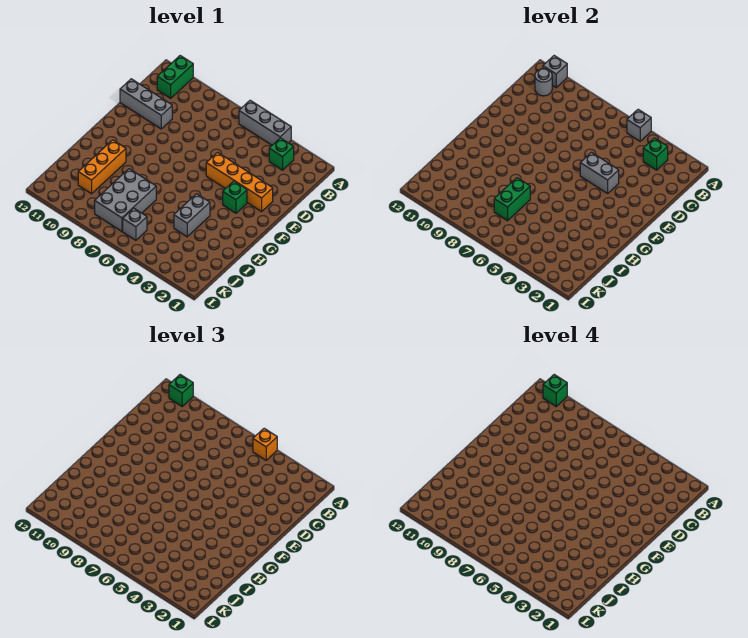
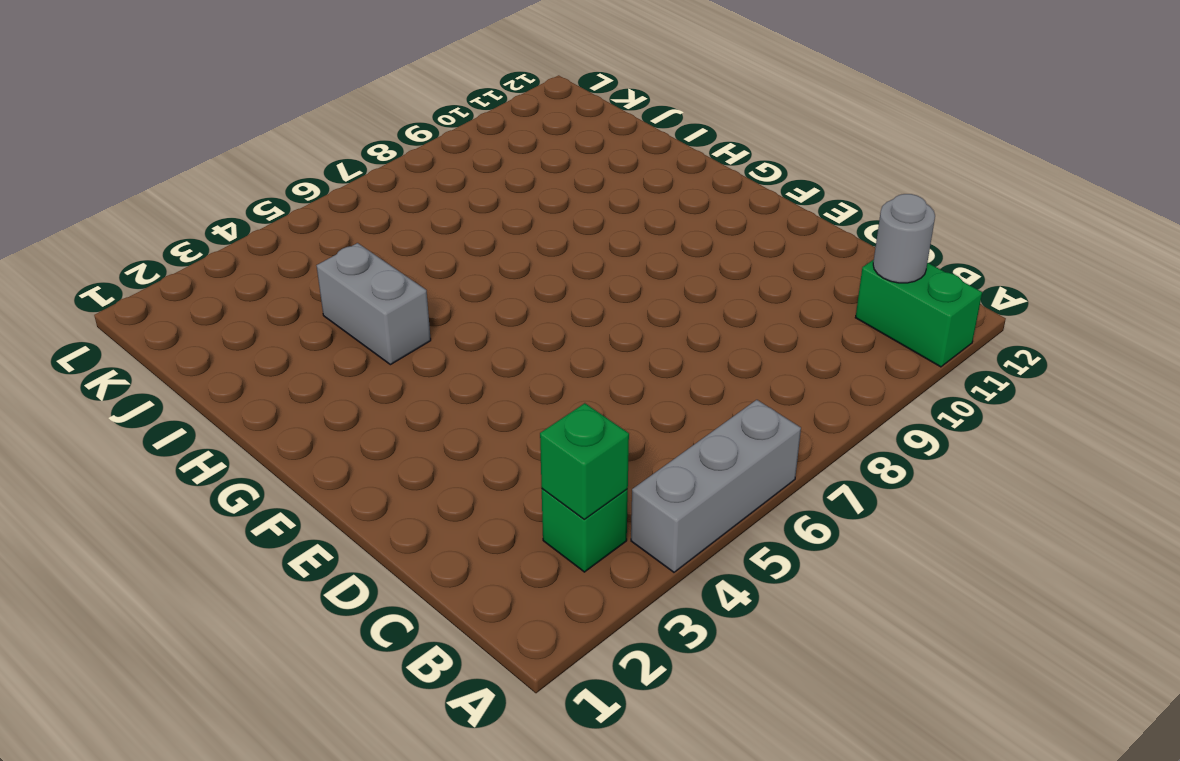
none -> grey 1x3 brick [120,79,172,129]
none -> orange 1x4 brick [206,153,273,211]
none -> green 1x1 brick [223,181,247,213]

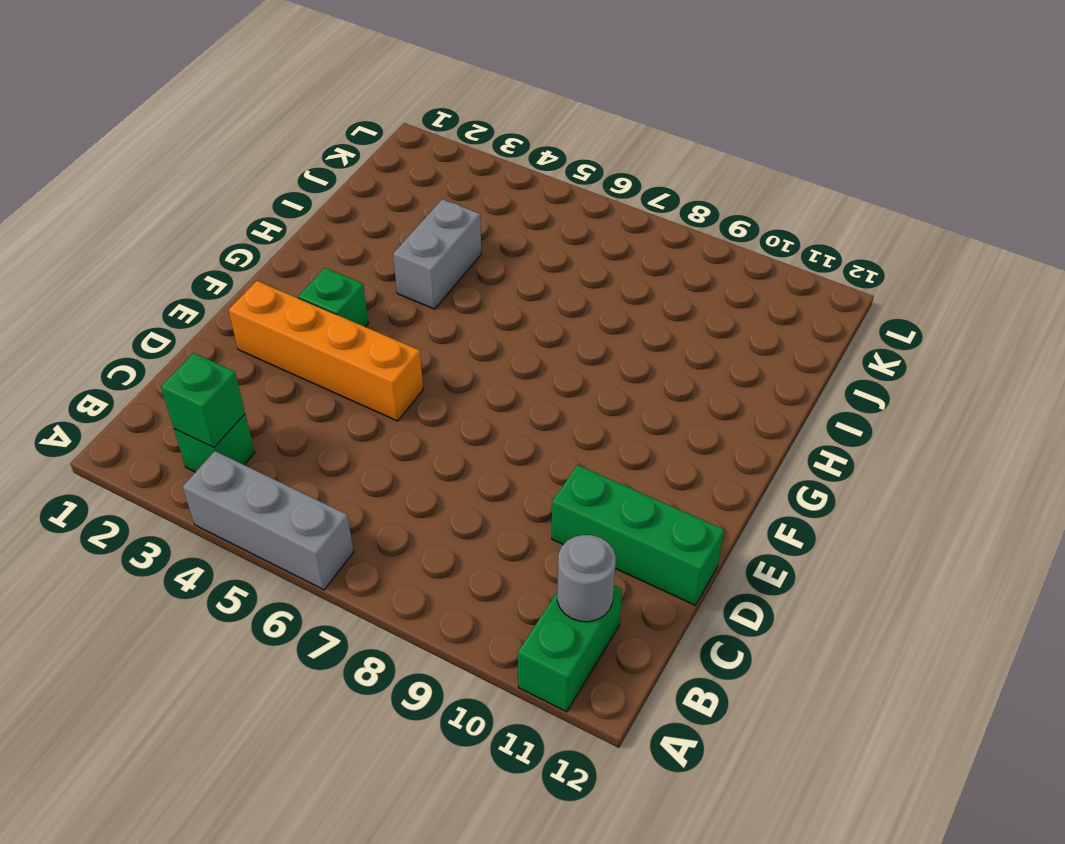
green 1x3 brick [552,465,724,605] -> grey 1x3 brick [120,79,172,129]
none -> orange 1x3 brick [78,140,126,194]
none -> grey 2x3 brick [95,169,156,231]
none -> grey 1x1 brick [123,208,147,240]

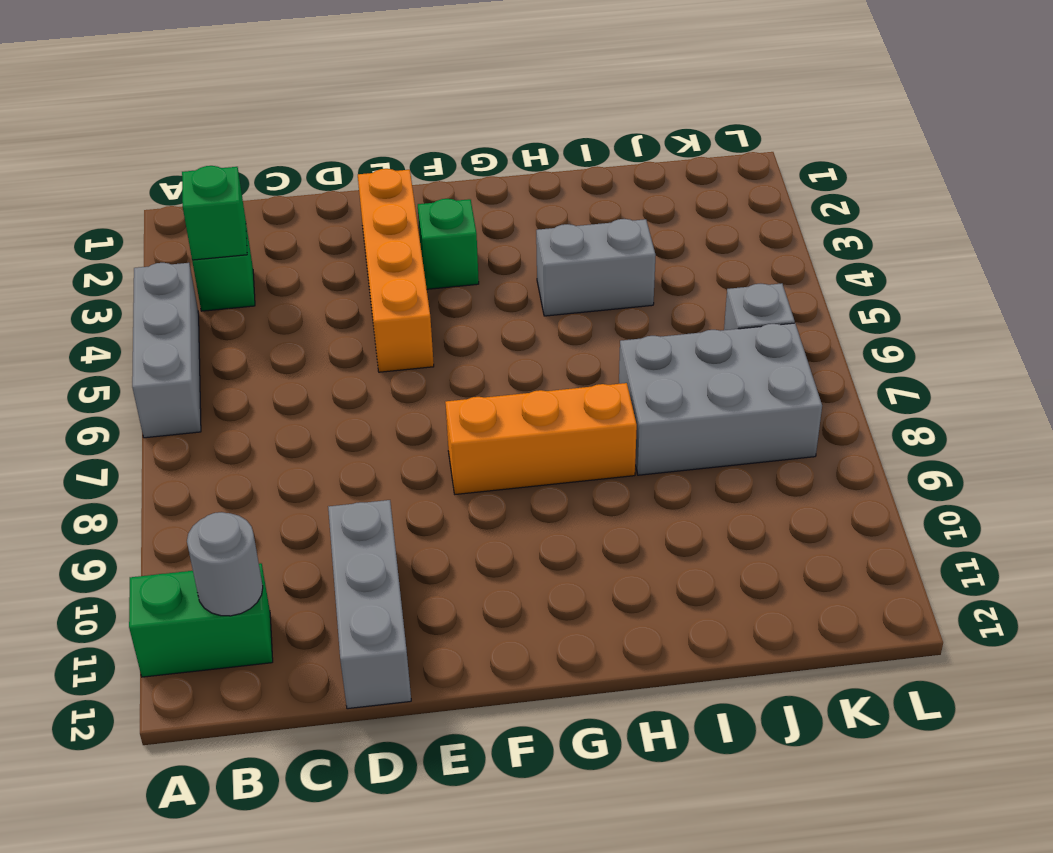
orange 1x3 brick [445,383,637,494] -> orange 1x3 brick moved to [78,140,126,194]
none -> grey 1x1 brick [627,109,651,141]
none -> grey 1x1 brick [543,56,567,87]
none -> grey 1x2 brick [580,153,619,193]

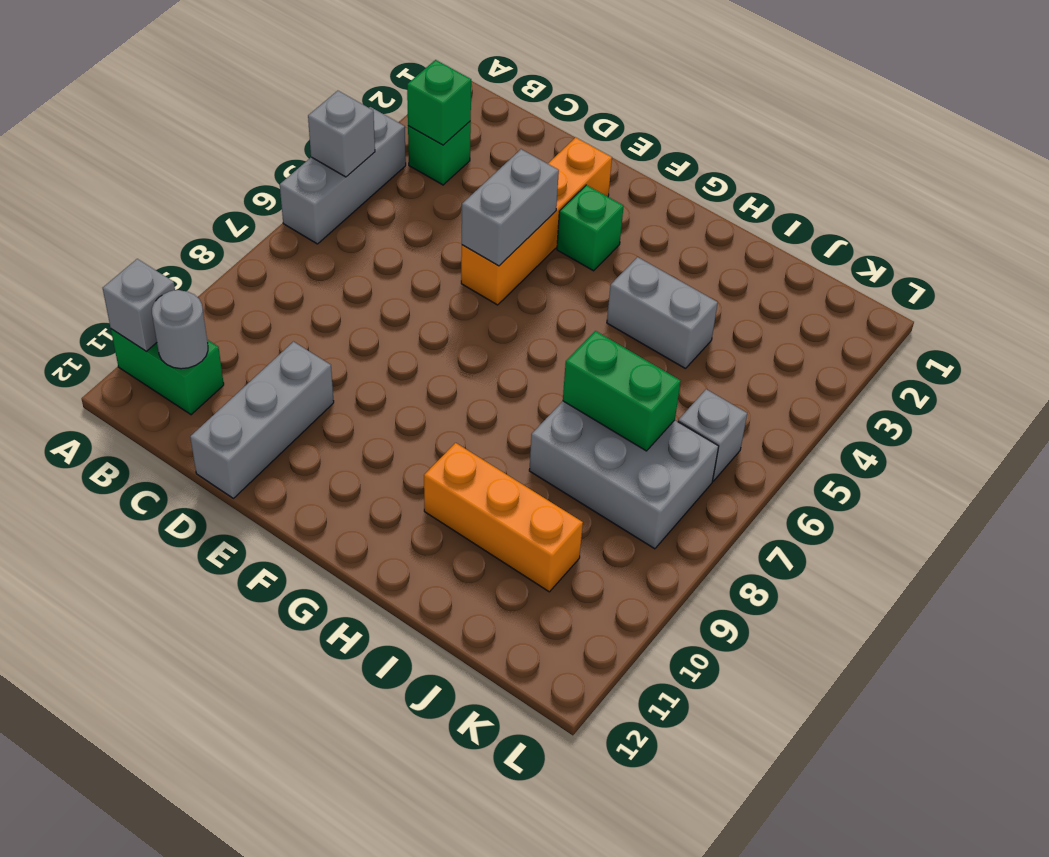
none -> orange 1x1 brick [253,428,277,460]
none -> green 1x1 brick [169,375,193,406]
none -> green 1x1 brick [543,375,567,406]

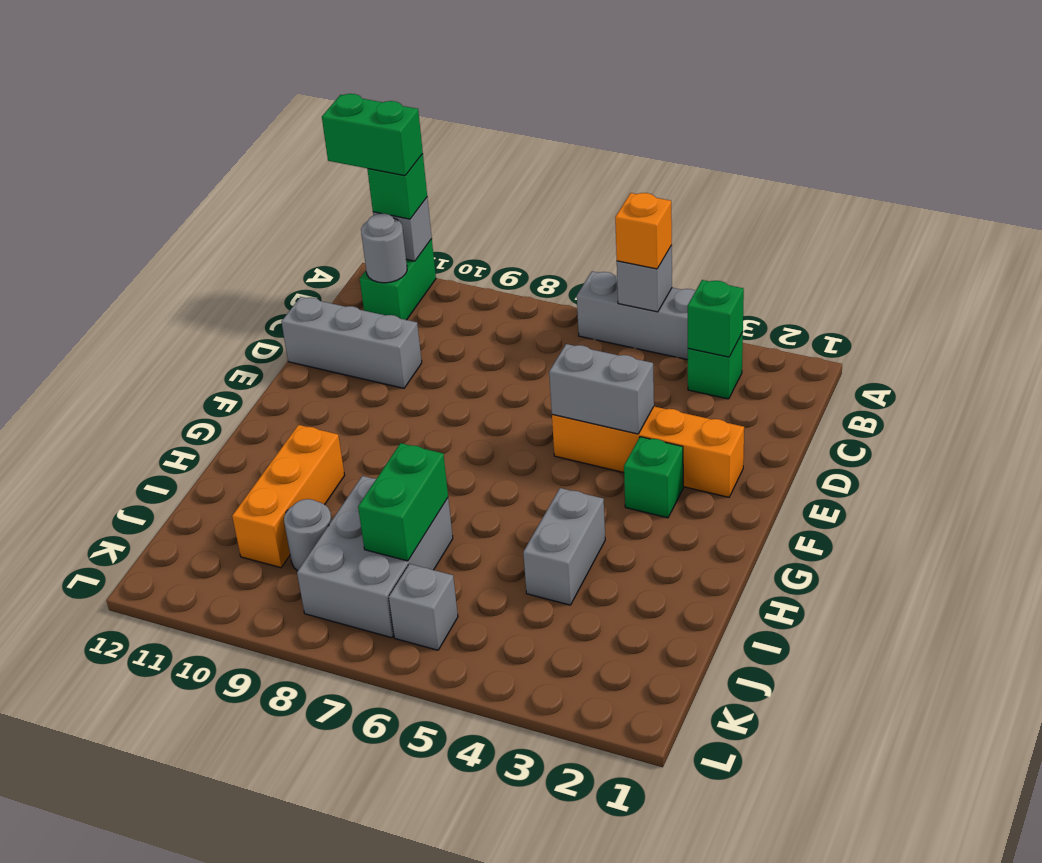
green 1x2 brick [322,94,423,176] -> green 1x1 brick [543,375,567,406]
grey 1x1 round brick [284,499,332,571] -> none

